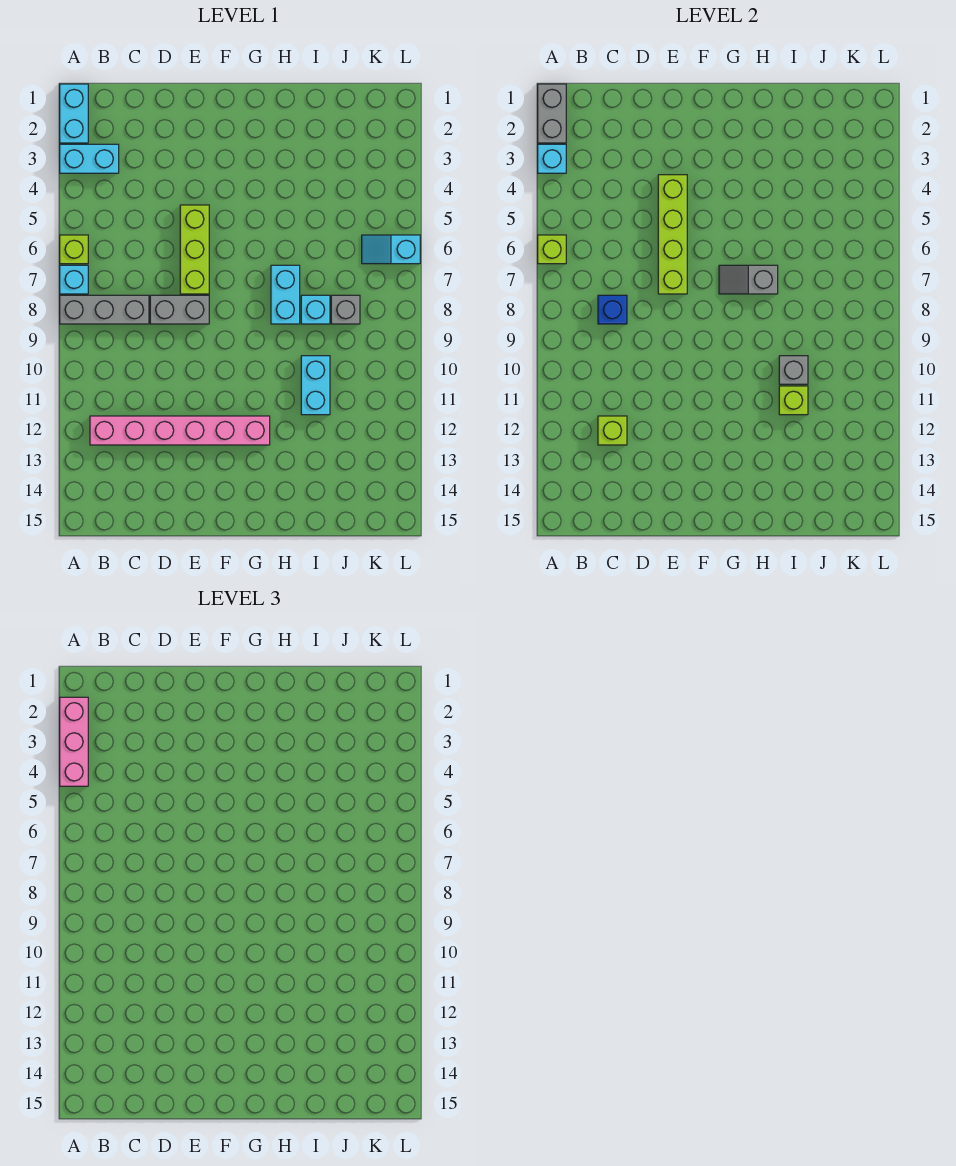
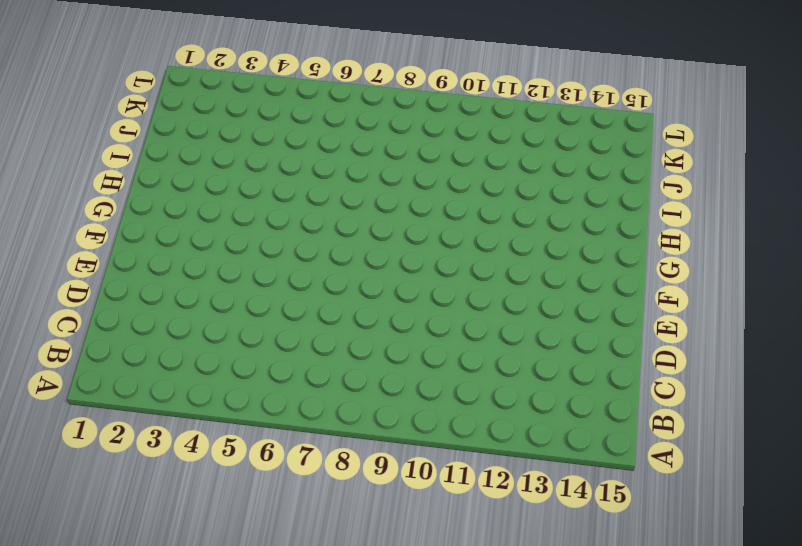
none -> cyan 1x2 brick [60,84,88,143]
none -> cyan 1x2 brick [60,144,119,173]
none -> lime 1x1 brick [60,235,88,264]

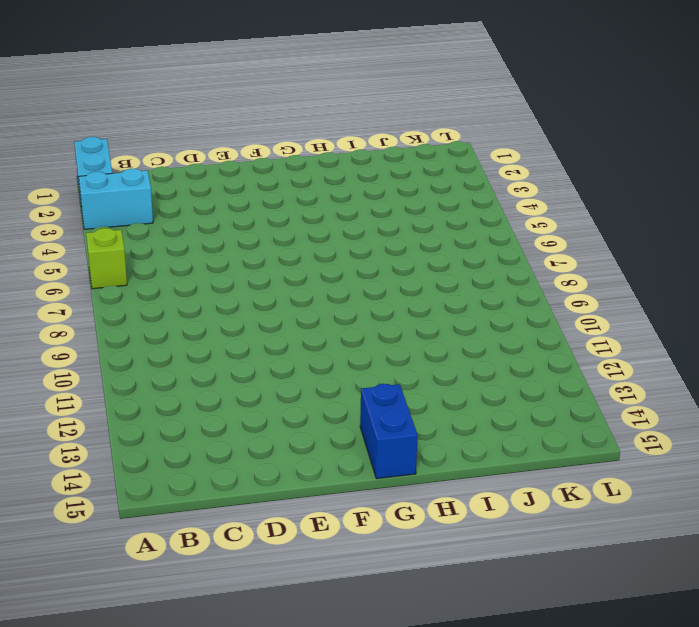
blue 1x2 brick [360,384,418,479] -> none
none -> cyan 1x1 brick [60,265,88,294]
none -> grey 1x3 brick [60,295,149,324]
none -> pink 1x6 brick [90,416,270,445]

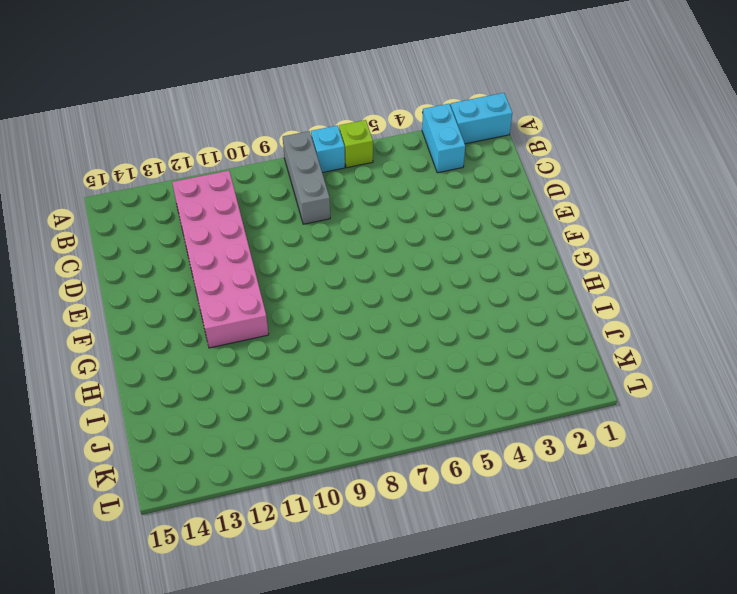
pink 2x6 brick [172,171,269,348] -> pink 1x6 brick [90,416,270,445]
none -> grey 1x2 brick [150,295,209,324]
none -> lime 1x3 brick [180,205,209,294]
none -> cyan 1x2 brick [271,265,300,324]

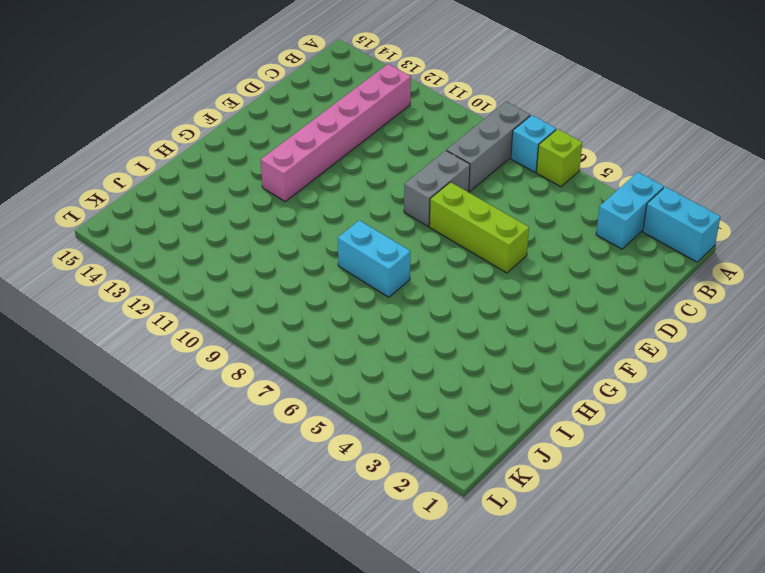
none -> cyan 1x1 brick [301,295,330,324]
none -> cyan 1x2 brick [301,356,330,415]
none -> grey 1x1 brick [331,295,360,324]

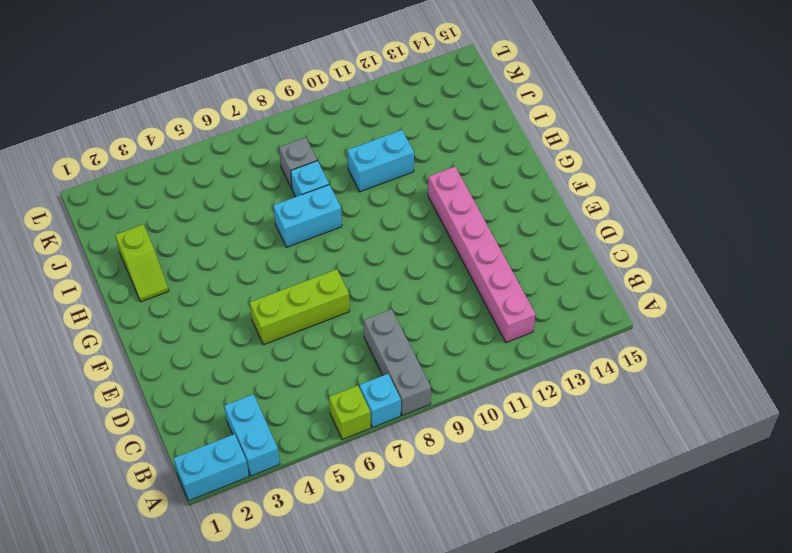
lime 1x2 slope [115,225,169,302] -> none
none -> grey 1x2 brick [150,295,209,324]
none -> cyan 1x2 slope [362,235,420,264]
none -> grey 1x2 brick [538,84,566,143]

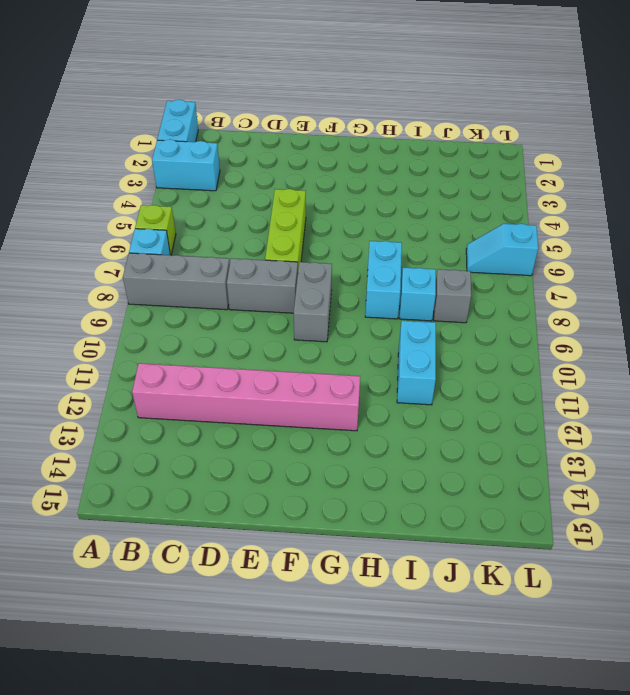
grey 1x2 brick [294,262,332,342] -> grey 1x2 brick moved to [538,84,566,143]
none -> cyan 1x1 brick [538,144,566,173]
none -> lime 1x1 brick [538,235,566,264]
none -> blue 1x1 brick [598,295,627,324]

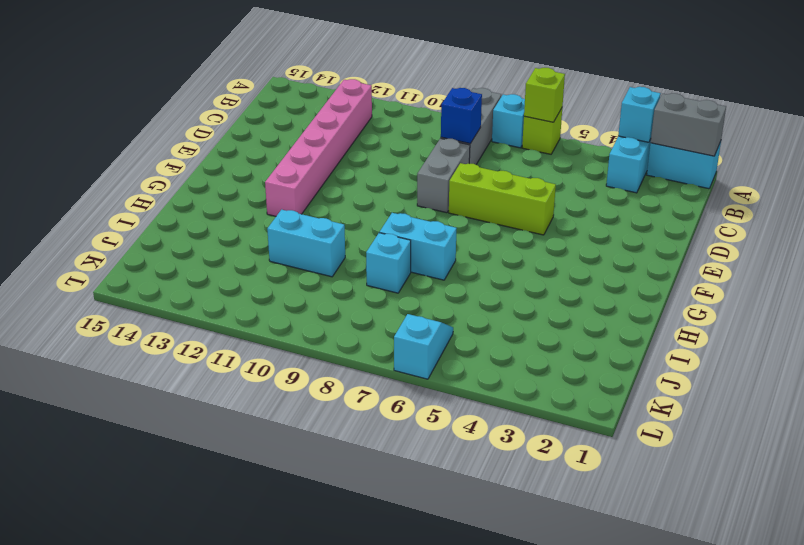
none -> grey 1x1 brick [331,295,360,324]
none -> lime 1x1 brick [598,416,627,445]
none -> lime 1x4 brick [658,175,687,294]

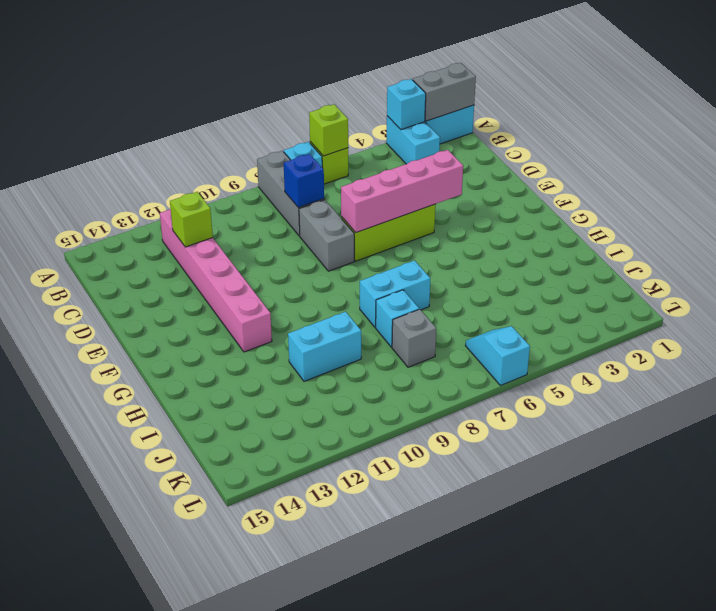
pink 1x4 brick [341,150,463,233] -> lime 1x4 brick [658,175,687,294]
none -> grey 1x2 slope [719,265,778,294]
none -> grey 1x1 brick [779,356,808,384]
none -> lime 1x1 brick [779,386,808,415]

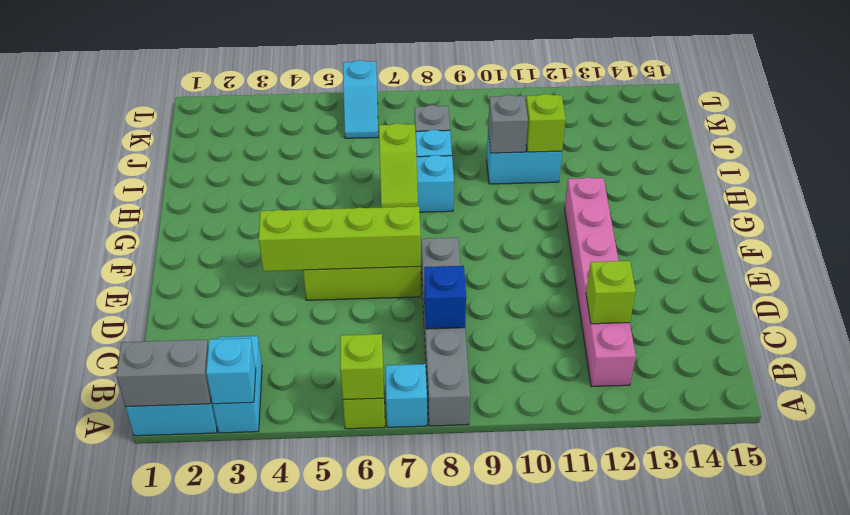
lime 1x2 slope [379,123,418,207] -> grey 1x2 slope [719,265,778,294]
none -> pink 1x3 brick [60,697,88,786]

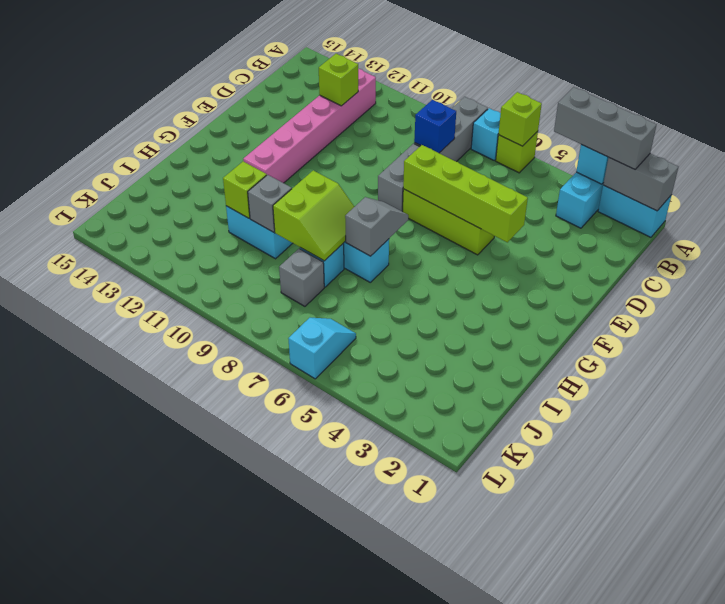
grey 1x3 brick [554,87,657,169] -> pink 1x3 brick [60,697,88,786]
lime 2x2 slope [273,170,354,261] -> none

